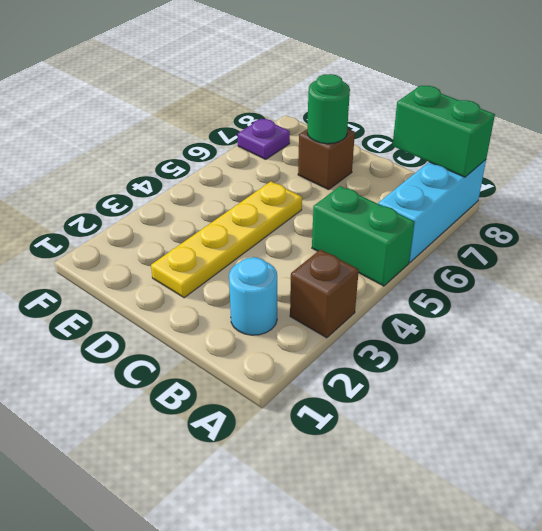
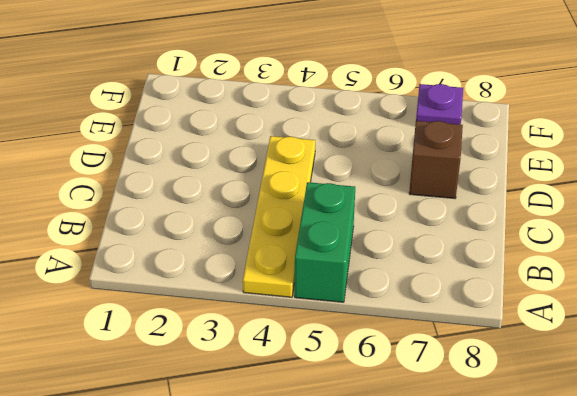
yellow 1x4 plate [243,136,315,297] -> yellow 1x4 plate turned to [151,182,302,298]
none -> brown 1x1 brick [290,249,359,338]
none -> cyan 1x3 brick [378,160,486,262]

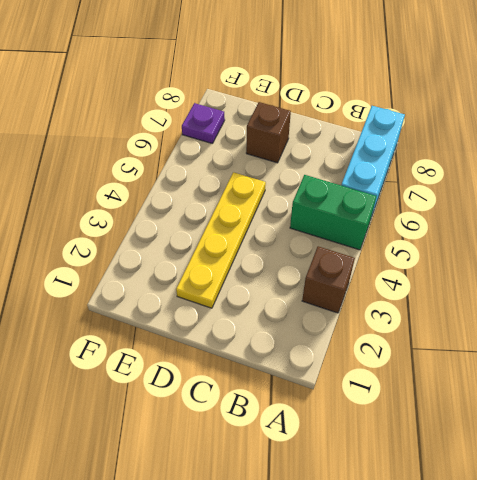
none -> cyan 1x1 round brick [229,257,277,335]
none -> green 1x2 brick [392,86,495,177]

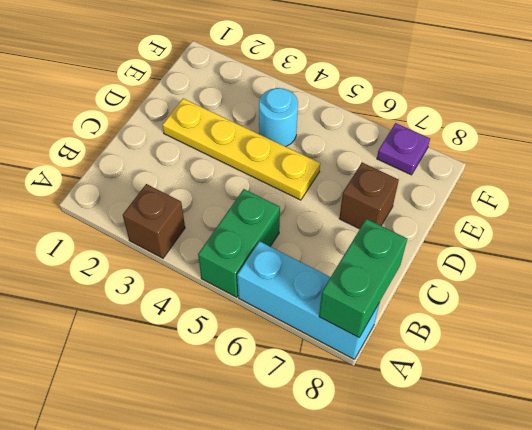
cyan 1x1 round brick [259,88,298,147] -> cyan 1x1 round brick moved to [229,257,277,335]
none -> green 1x1 round brick [307,74,350,144]

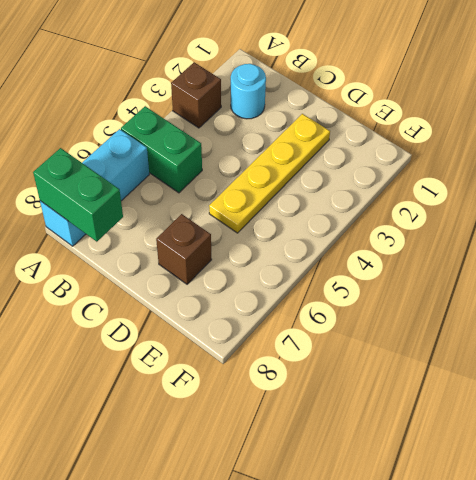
none -> purple 1x1 plate [238,118,290,159]
none -> green 1x1 round brick [307,74,350,144]

